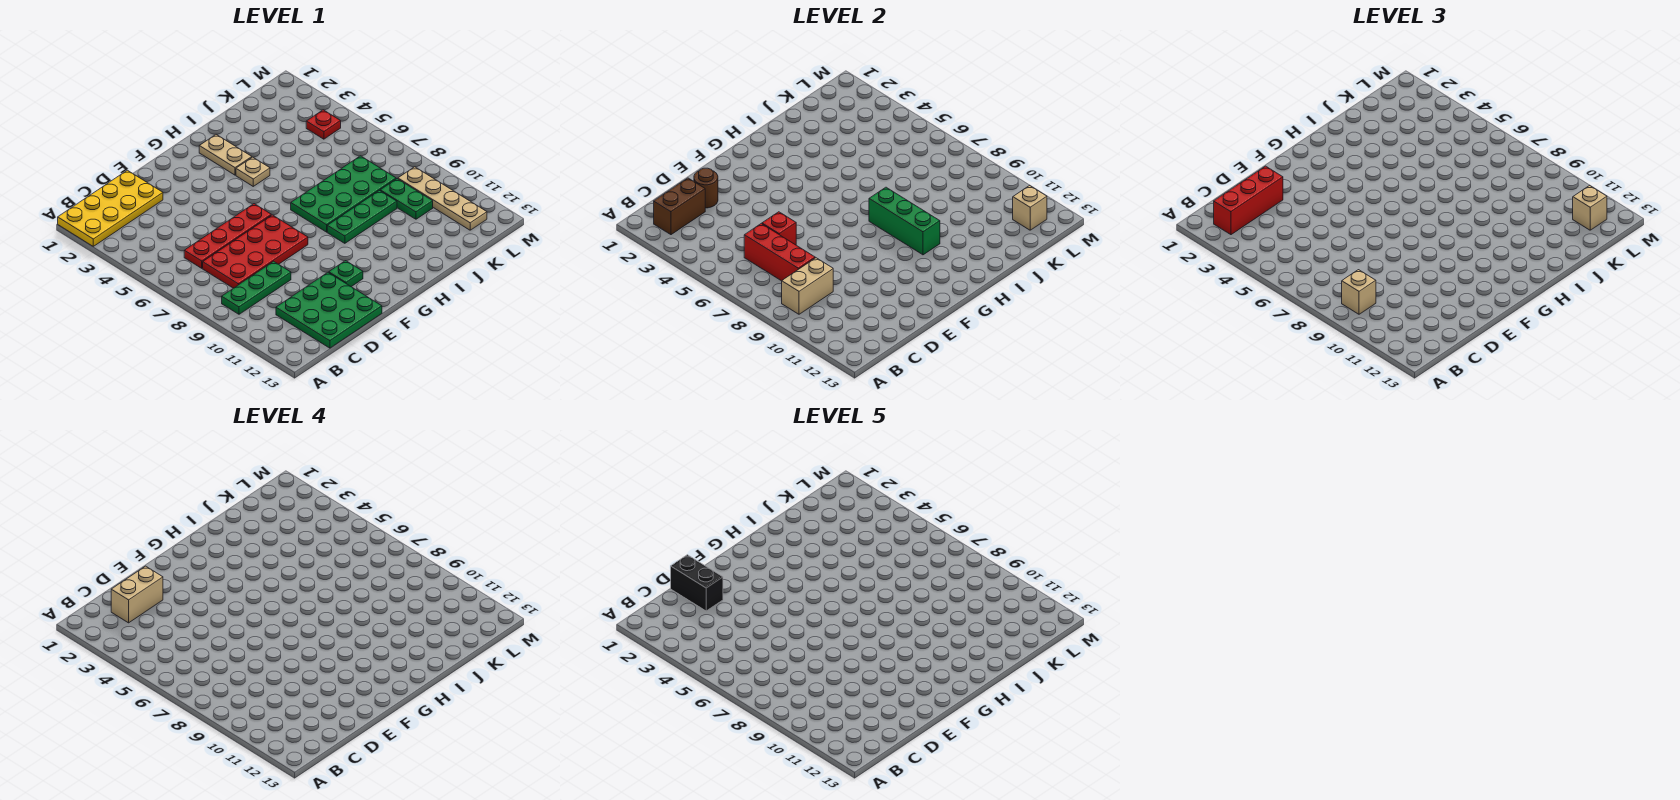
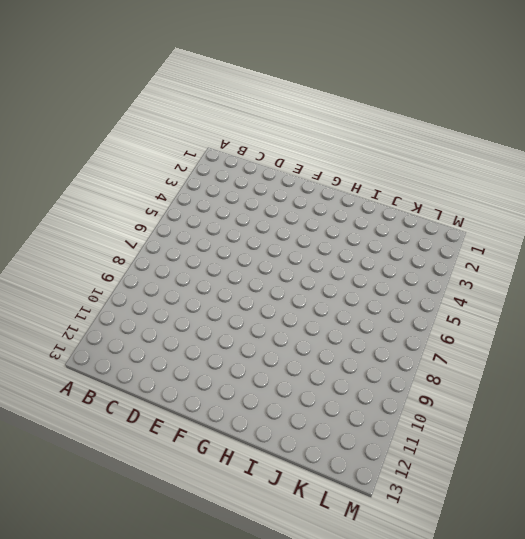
none -> yellow 2x4 plate [58,170,163,246]
none -> green 1x3 plate [222,261,291,314]
none -> red 1x4 plate [184,204,271,268]

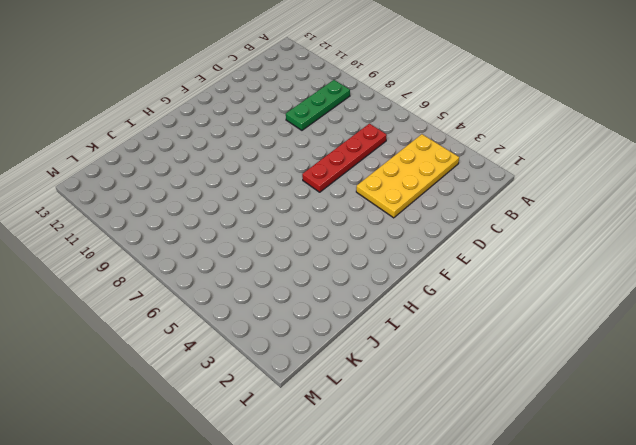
yellow 2x4 plate [356,134,459,218] -> yellow 2x4 plate moved to [58,170,163,246]
none -> red 2x4 plate [203,215,308,288]
none -> green 3x3 plate [276,272,382,348]
none -> green 1x1 plate [328,261,363,287]

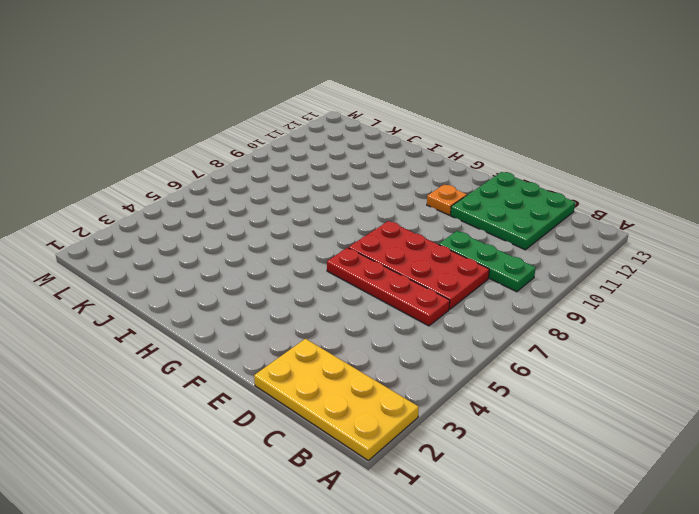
orange 1x1 plate [427,184,467,215] -> green 1x1 plate [328,261,363,287]
none -> tan 1x2 plate [199,134,252,175]
none -> tan 1x1 plate [236,157,270,186]
none -> green 2x4 plate [291,156,396,232]

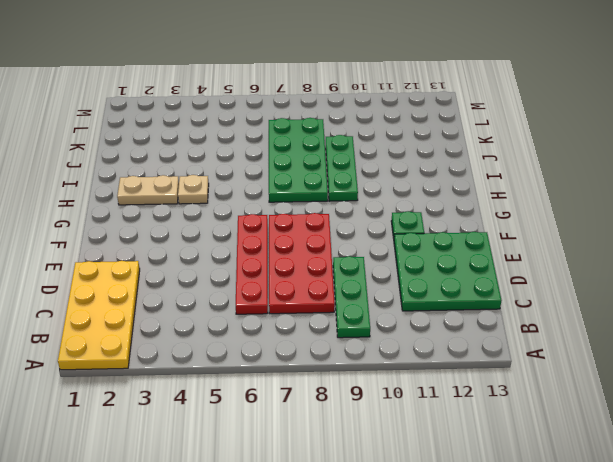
none -> green 1x2 plate [380,179,433,219]
none -> red 1x1 plate [306,110,341,139]
none -> tan 1x4 plate [398,167,487,230]

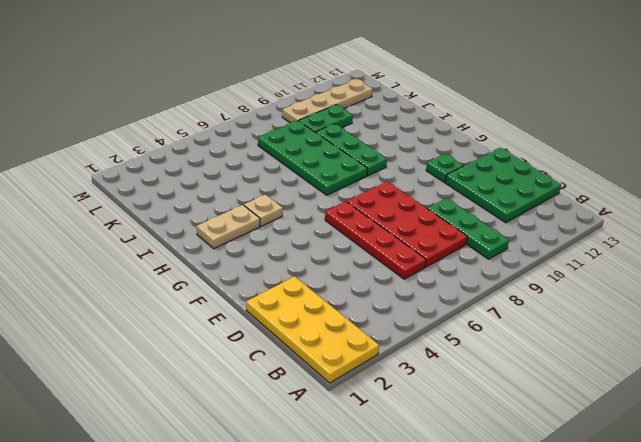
none -> red 1x1 plate [306,110,341,139]
none -> brown 1x2 brick [654,178,705,235]
none -> tan 1x2 brick [782,258,833,314]

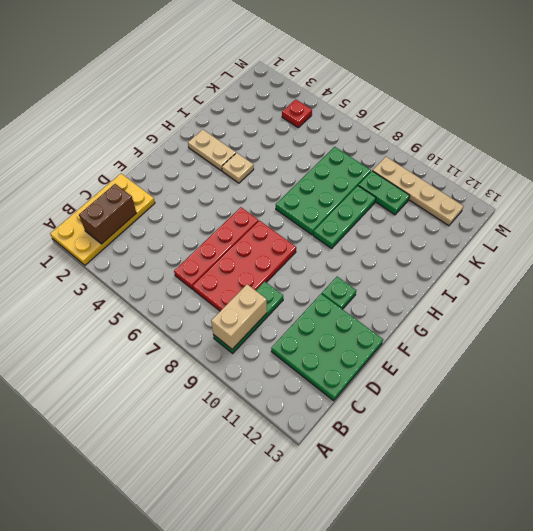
none -> red 1x3 brick [744,224,815,281]
none -> brown 1x1 round brick [694,168,718,208]
none -> red 1x1 brick [762,212,796,245]

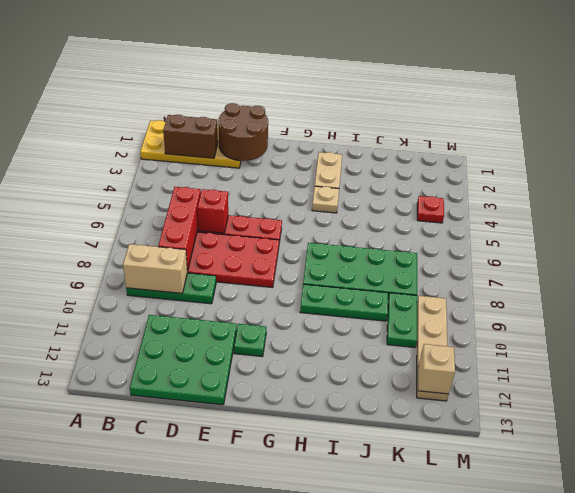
brown 2x2 round brick [218,103,268,161] -> brown 1x1 round brick [694,168,718,208]
none -> green 1x3 brick [869,187,940,255]
none -> red 1x3 brick [1214,166,1283,235]
none -> tan 1x1 brick [1342,270,1376,314]

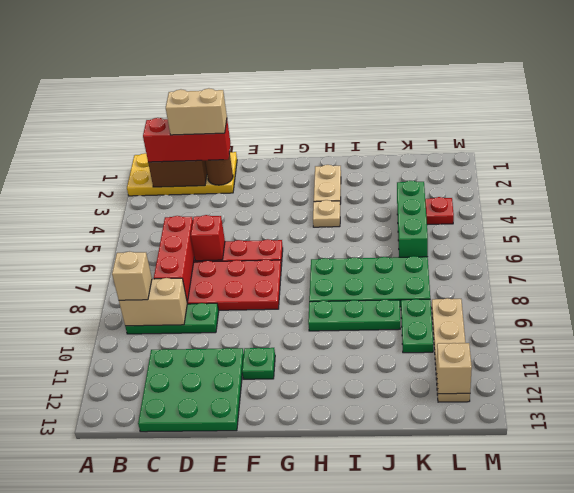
green 1x3 brick [397,181,428,257] -> green 1x3 brick moved to [869,187,940,255]
none -> tan 1x1 brick [1573,185,1607,230]
none -> black 1x2 brick [671,555,723,611]

